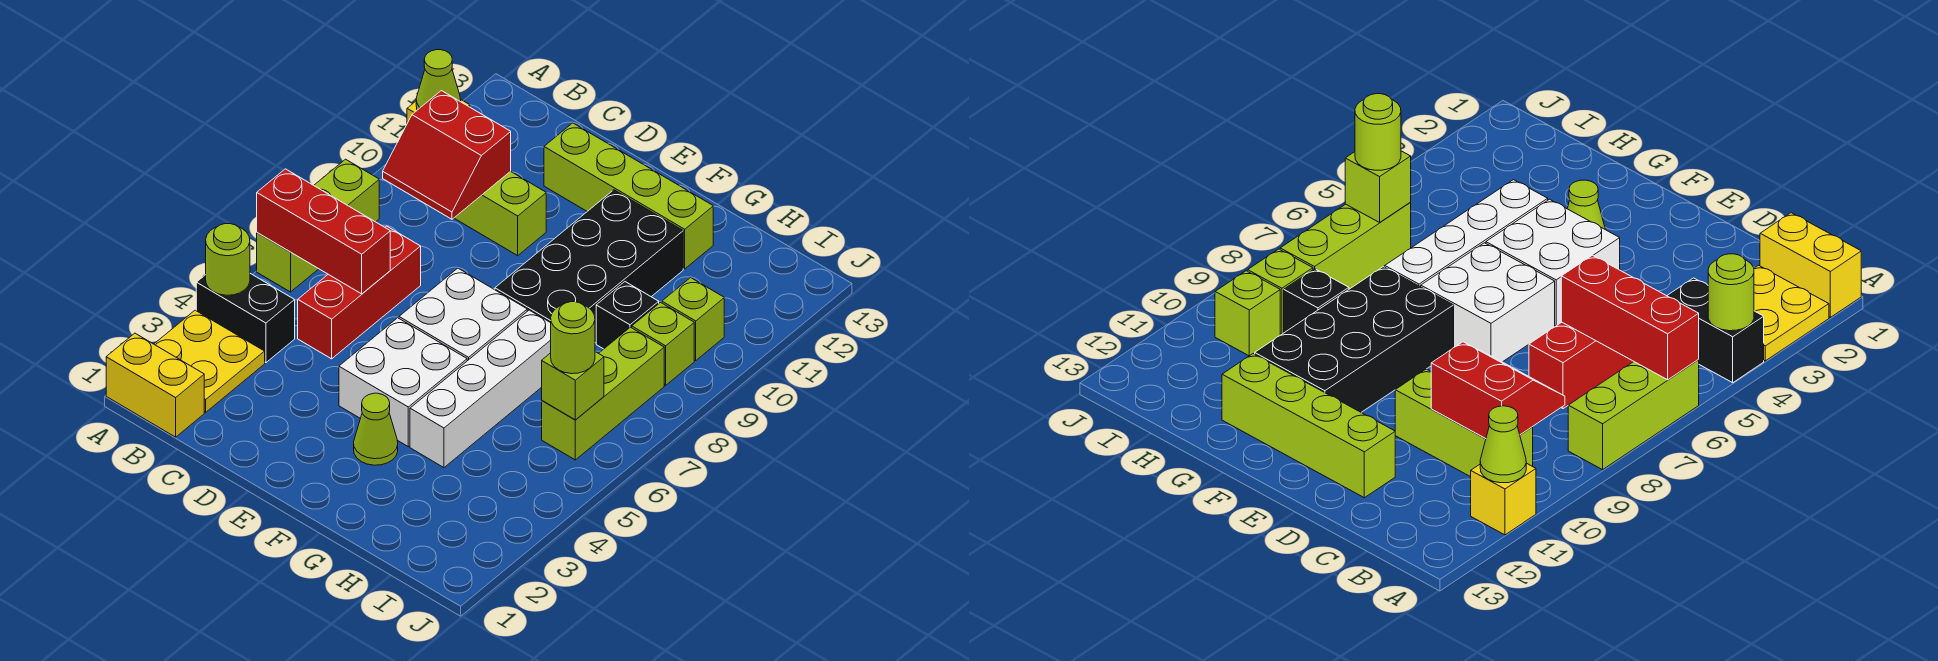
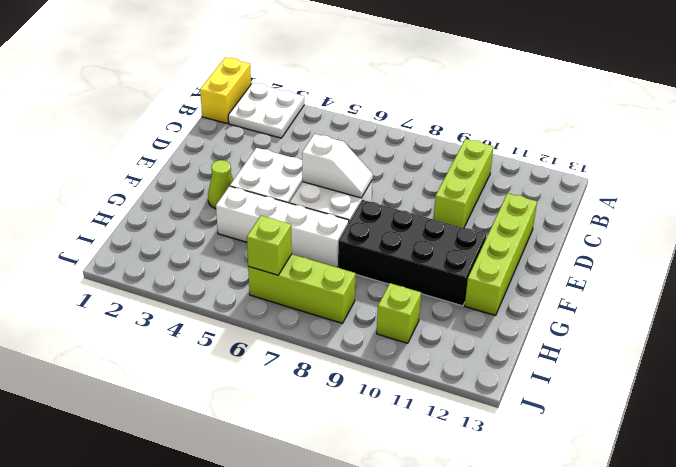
white 2x2 plate [228,83,304,138] -> yellow 2x2 plate [154,310,265,412]
white 1x2 slope [302,134,373,198] -> none
none -> black 1x2 brick [196,274,295,363]
none -> lime 1x3 brick [257,159,379,292]
none -> yellow 1x1 brick [1471,463,1536,535]

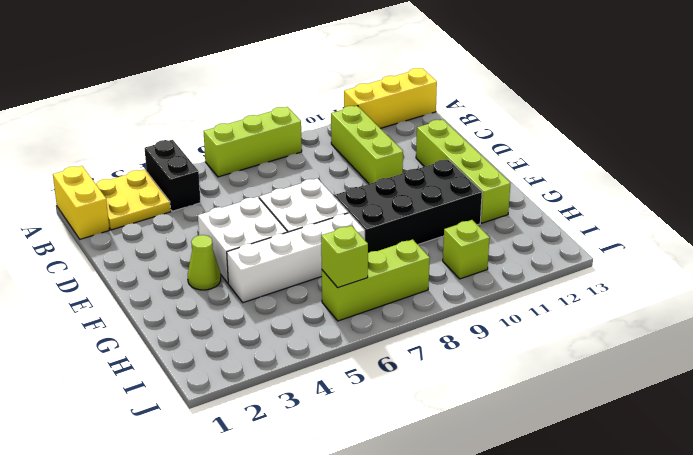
yellow 1x3 brick [344,68,437,128] -> yellow 1x1 brick [1471,463,1536,535]
none -> red 1x3 brick [298,226,421,359]
none -> black 1x1 brick [596,282,659,349]
none -> lime 1x1 brick [632,303,694,385]

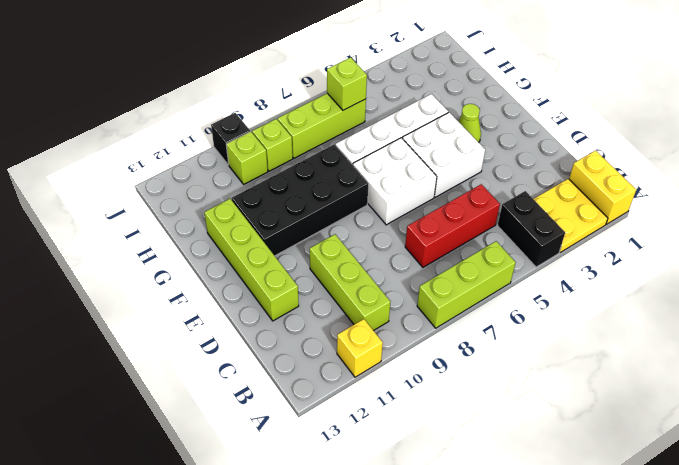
black 1x1 brick [211,113,250,165] -> black 1x1 brick moved to [596,282,659,349]
none -> lime 1x1 round brick [206,224,250,295]
none -> red 1x3 brick [257,169,390,294]
none -> lime 1x1 cone [416,50,461,110]

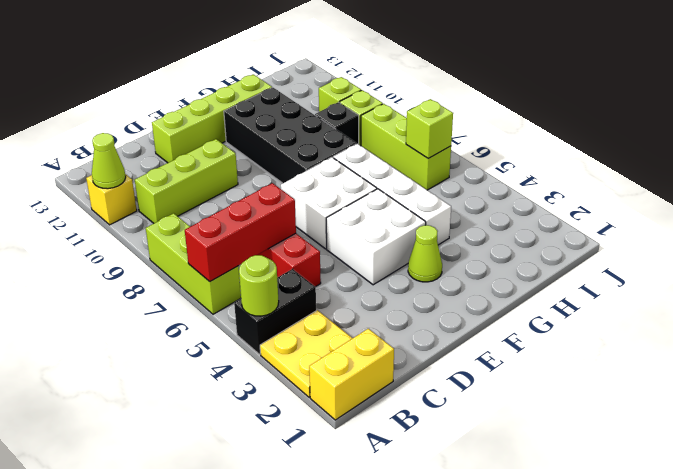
none -> red 2x2 slope [383,91,511,219]
none -> lime 1x1 round brick [551,302,595,374]

